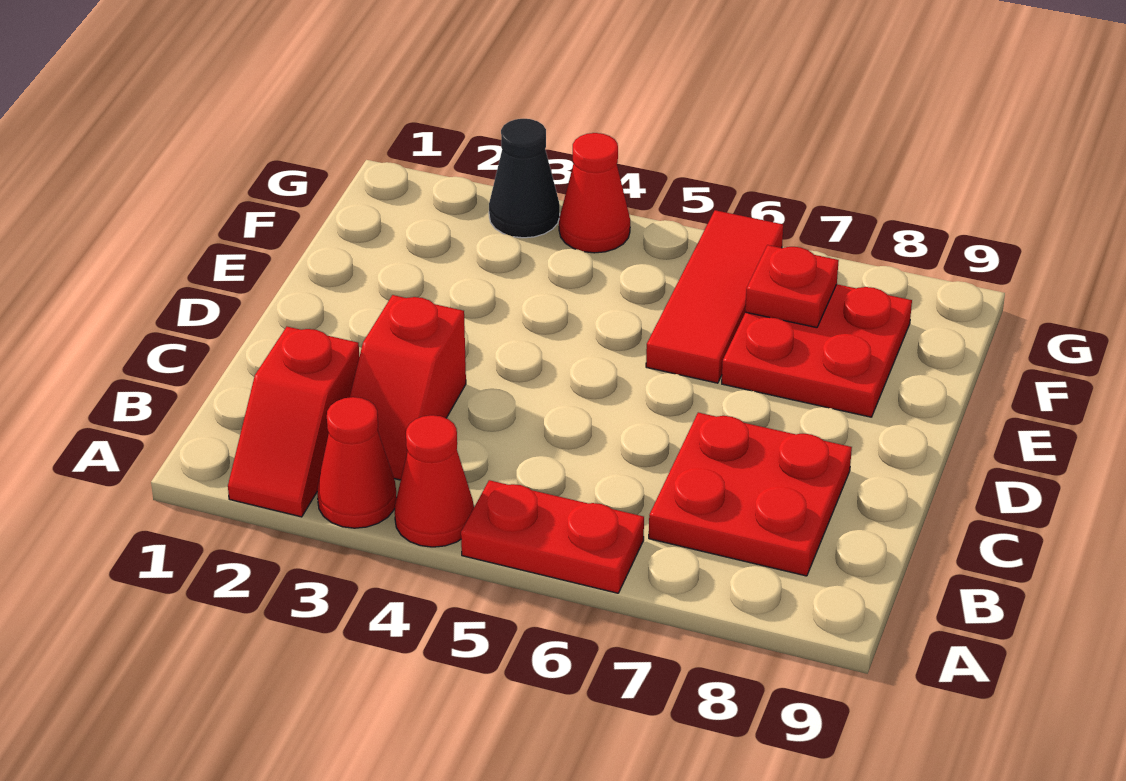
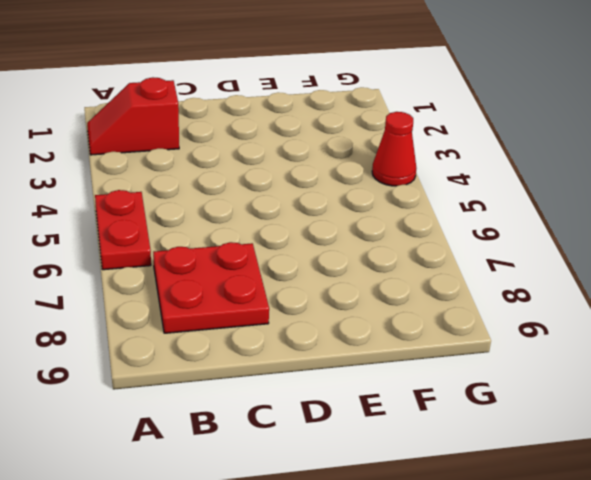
none -> red 1x1 cone [317,397,397,528]
none -> red 1x1 cone [394,415,474,547]

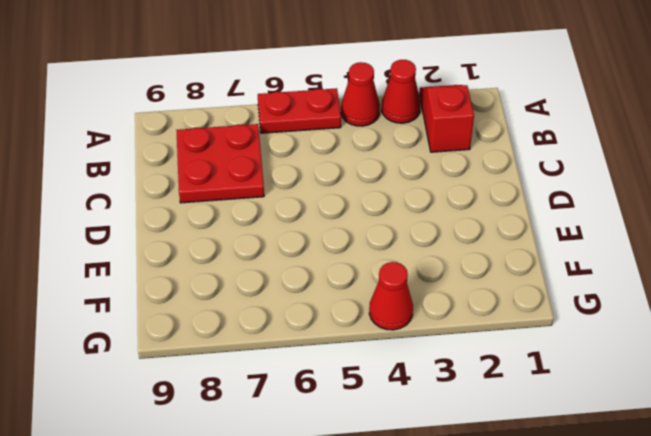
none -> red 1x2 slope [350,295,466,480]
none -> red 1x3 tile [646,210,783,383]

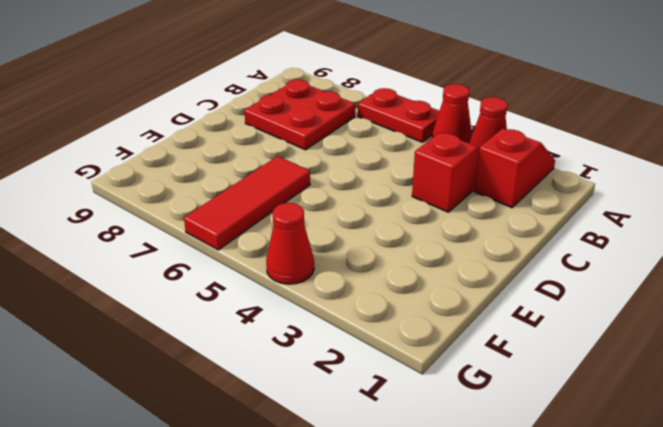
none -> red 2x2 plate [722,284,912,417]
none -> black 1x1 cone [489,119,560,238]

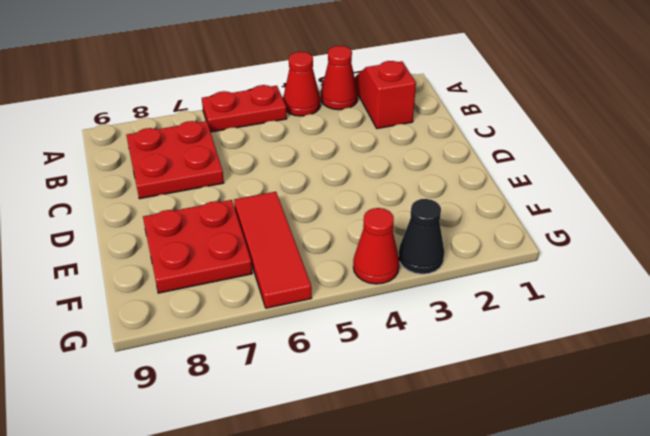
none -> red 1x2 slope [350,295,466,480]
none -> red 1x1 plate [745,245,839,328]

